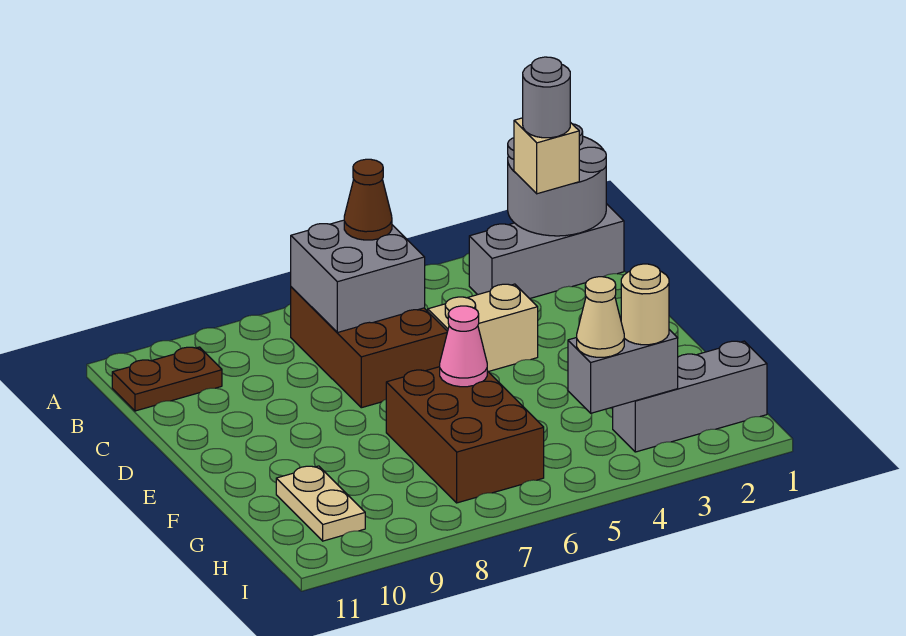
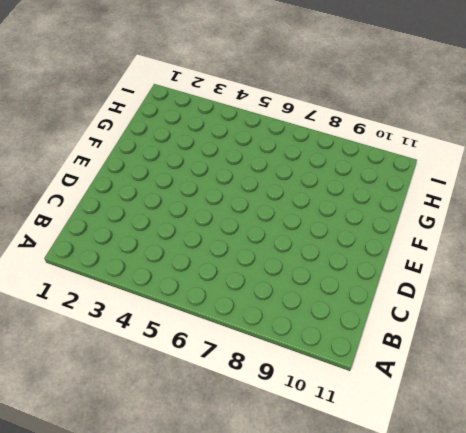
none -> grey 1x3 brick [469,204,624,299]
none -> brown 2x3 brick [291,287,448,408]
none -> brown 1x2 plate [112,347,222,411]

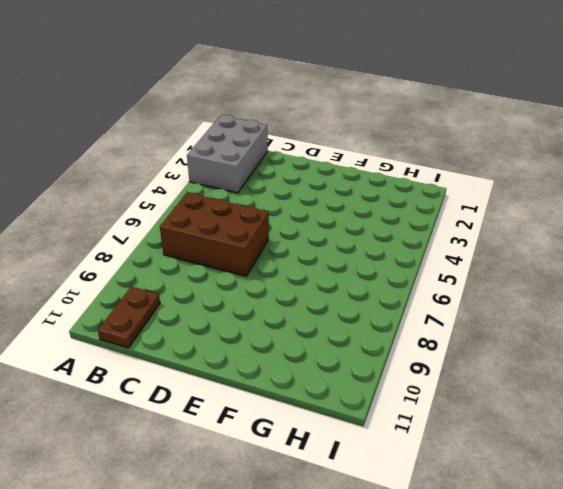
grey 2x3 brick [187,115,268,193] -> grey 1x3 brick [469,204,624,299]
none -> tan 1x2 brick [428,284,538,372]
none -> brown 2x3 brick [386,367,544,503]
none -> tan 1x2 plate [276,466,365,541]

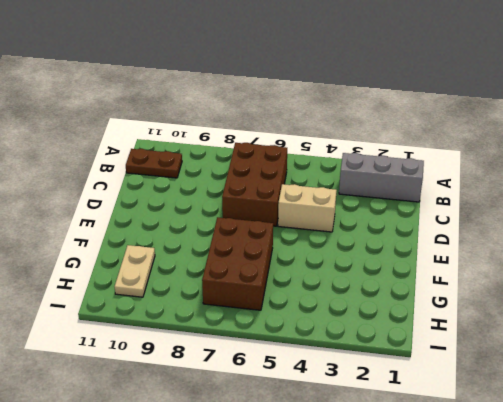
none -> grey 1x3 brick [613,341,767,452]
none -> grey 2x2 round brick [508,124,606,236]
none -> grey 2x2 brick [291,220,425,333]

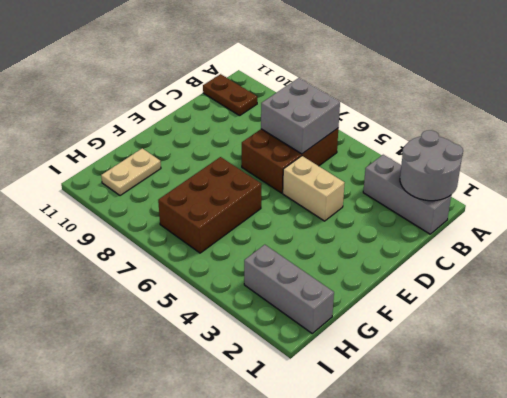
none -> pink 1x1 cone [440,306,487,387]
none -> grey 1x2 brick [568,330,678,413]
none -> tan 1x1 brick [514,118,579,194]

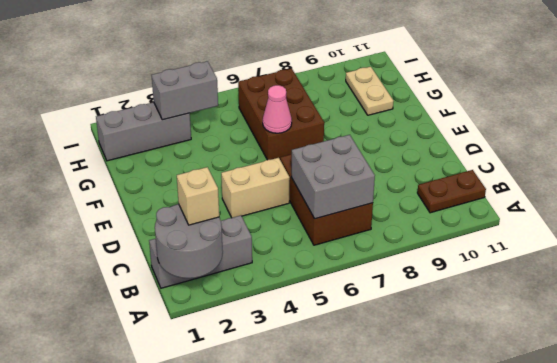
none -> brown 1x1 cone [344,159,392,240]
none -> tan 1x1 round brick [621,264,669,345]
none -> tan 1x1 cone [577,277,624,357]

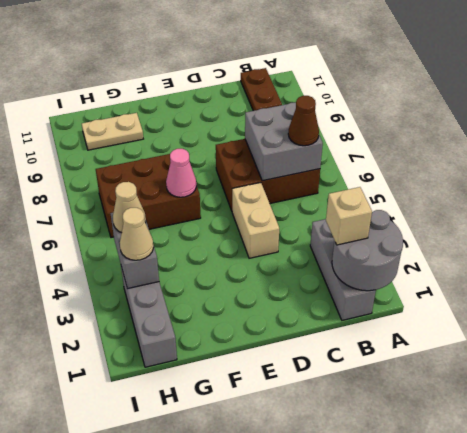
tan 1x1 cone [120,208,153,260] -> tan 1x1 round brick [621,264,669,345]
none -> grey 1x1 round brick [523,57,570,138]

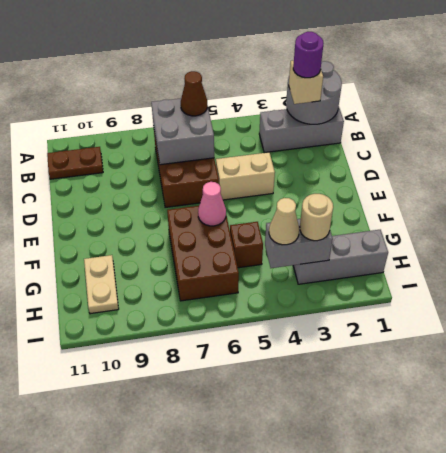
purple 1x1 round brick [293,32,324,78] -> grey 1x1 round brick [523,57,570,138]
brown 1x1 brick [230,222,263,268] -> none

